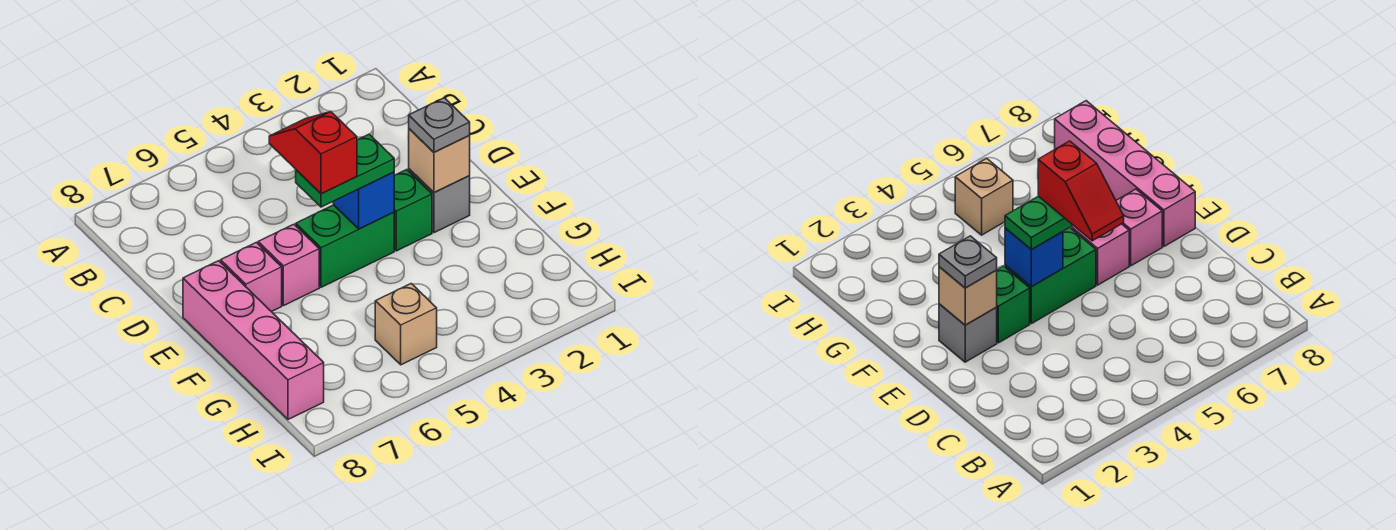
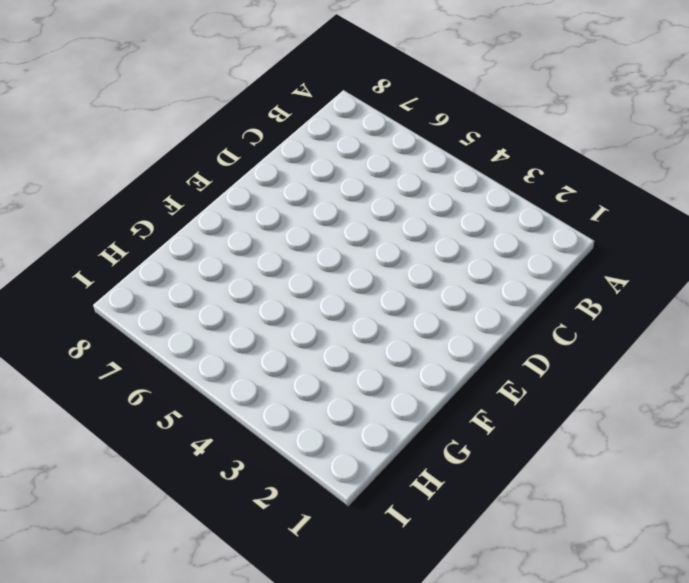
none -> grey 1x1 brick [408,169,470,233]
none -> green 1x1 brick [394,170,432,251]
none -> green 1x2 brick [295,205,394,287]

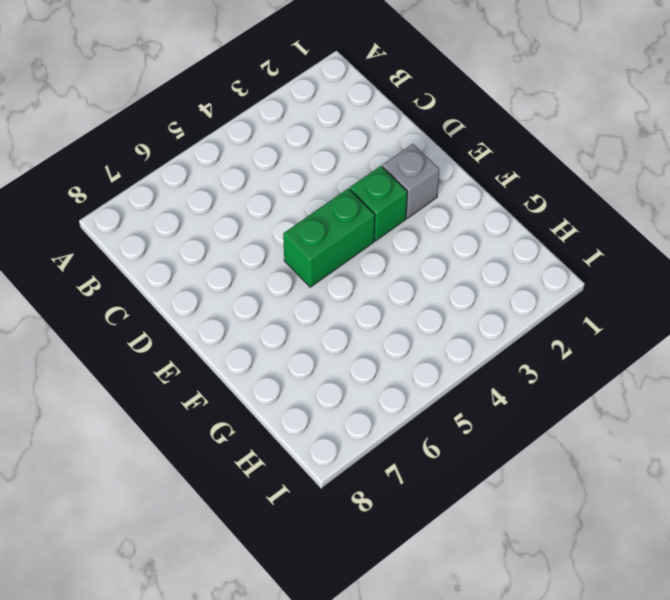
none -> pink 1x1 brick [258,224,319,306]
none -> pink 1x1 brick [221,242,282,312]
none -> pink 1x4 brick [183,261,324,419]

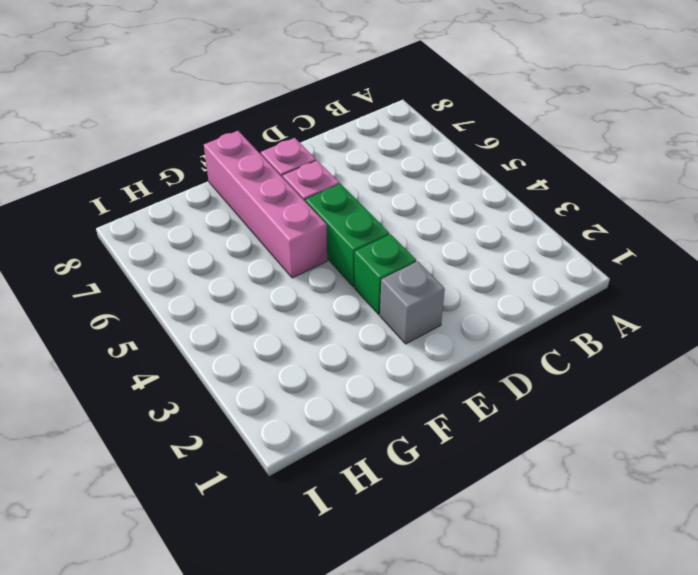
pink 1x4 brick [204,131,327,278] -> pink 1x4 brick turned to [183,261,324,419]
none -> tan 1x1 brick [375,284,437,365]
none -> tan 1x1 brick [409,129,470,193]
none -> blue 1x1 brick [333,172,394,229]

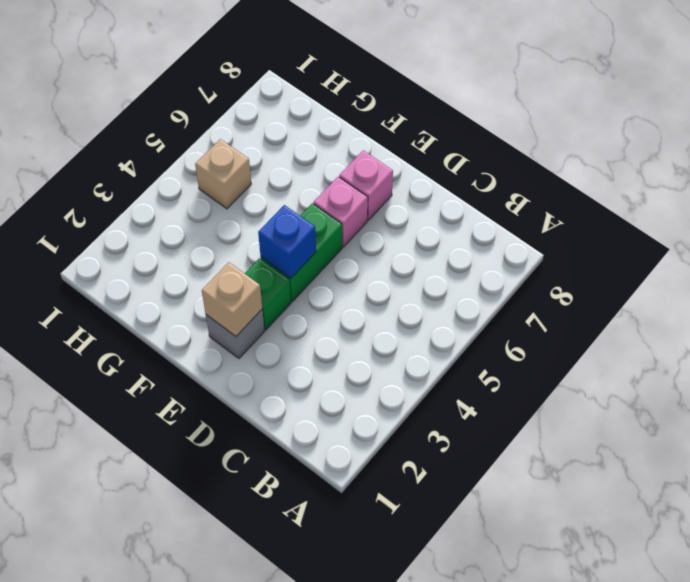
none -> pink 1x4 brick [183,261,324,419]
none -> grey 1x1 plate [409,98,470,152]
none -> green 1x2 plate [296,134,394,207]

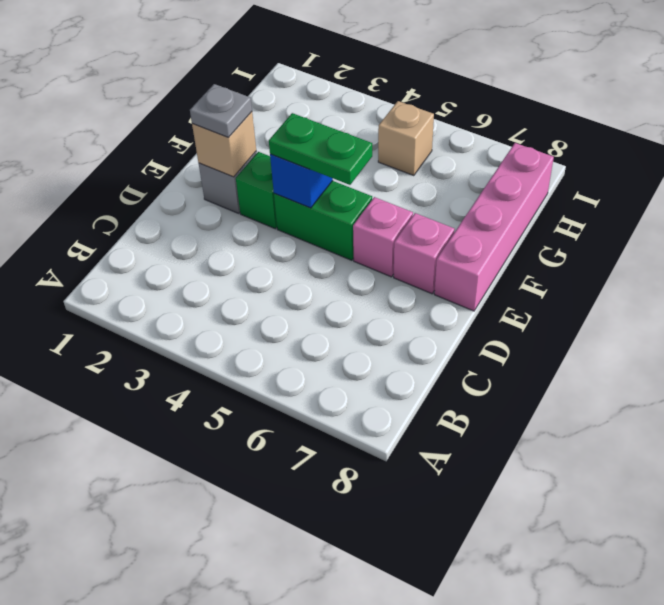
none -> red 1x2 slope [269,112,357,194]

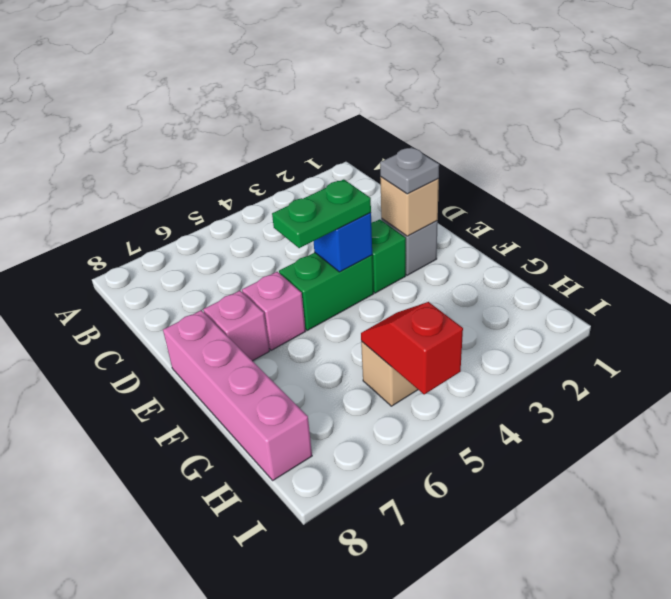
red 1x2 slope [361,302,463,394] -> red 1x2 slope moved to [269,112,357,194]

